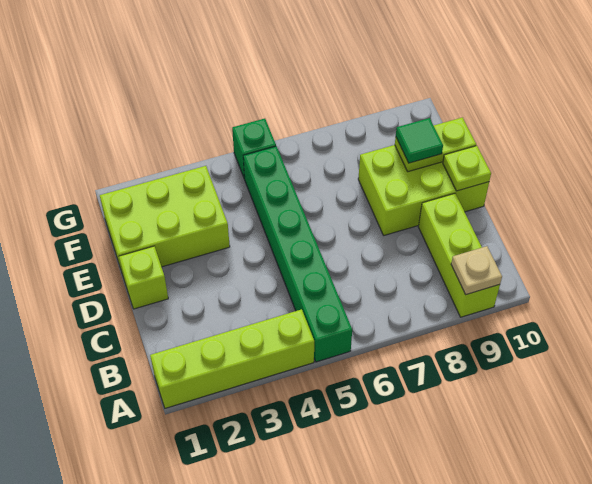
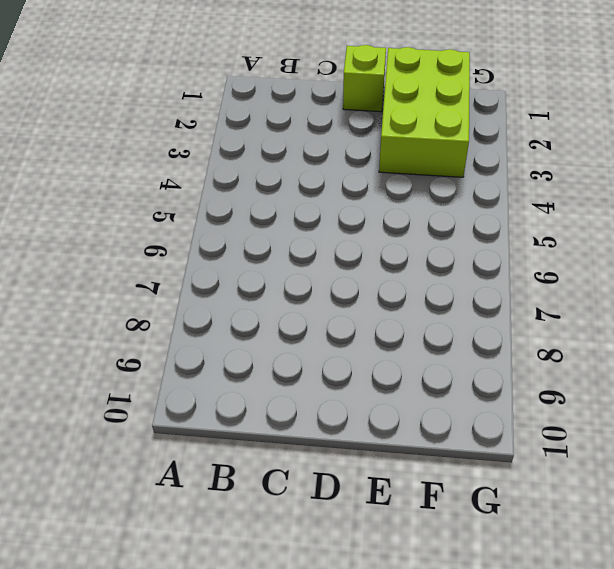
none -> lime 1x4 brick [150,309,314,408]
none -> green 1x6 brick [243,146,352,362]

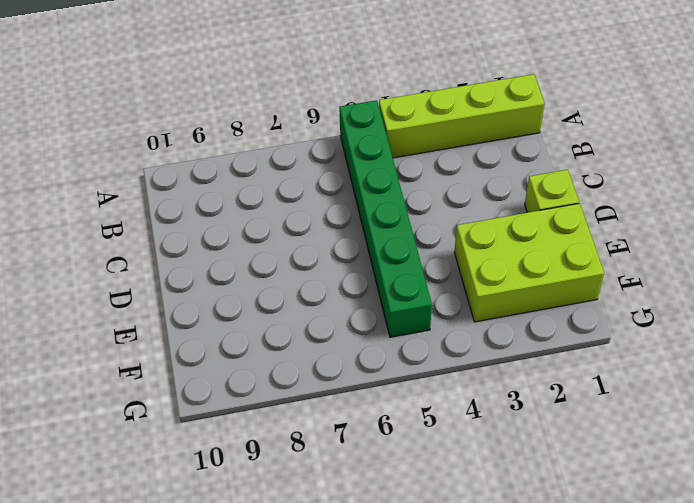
none -> lime 1x3 brick [419,194,500,317]
none -> lime 2x3 brick [358,145,489,235]

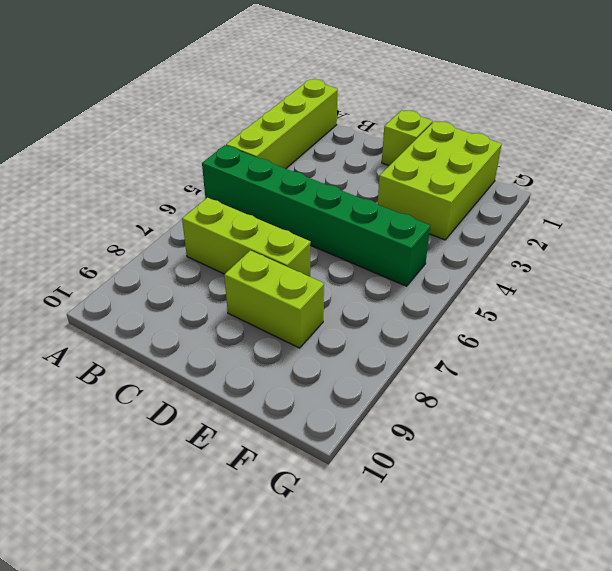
lime 1x3 brick [182,198,311,277] -> lime 1x3 brick moved to [419,194,500,317]
lime 1x2 brick [224,250,324,348] -> lime 2x3 brick [358,145,489,235]
none -> green 1x1 brick [232,119,276,179]
none -> tan 1x1 plate [451,246,502,295]

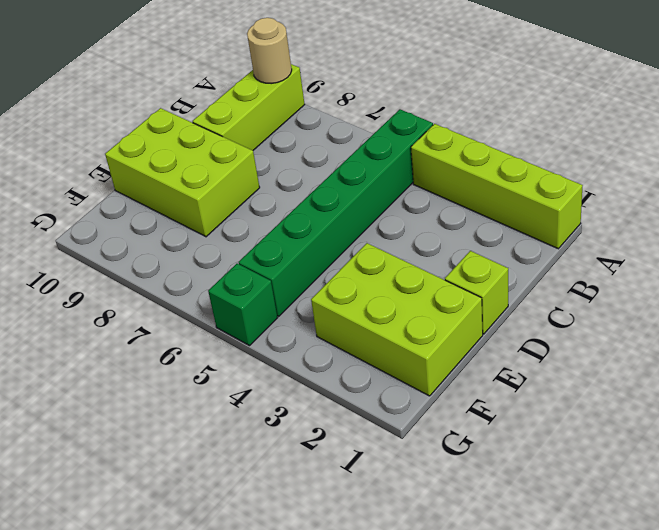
tan 1x1 round brick [247,18,292,84] -> tan 1x1 plate [451,246,502,295]
none -> lime 1x1 plate [443,146,491,191]
none -> lime 1x2 plate [395,118,476,172]

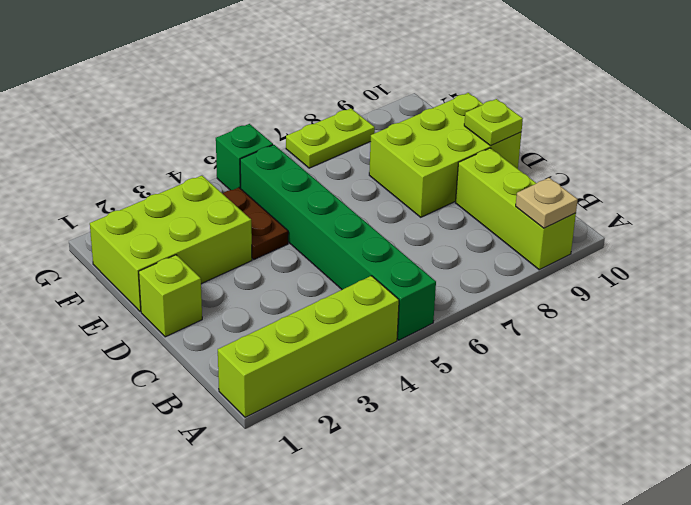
brown 1x2 plate [223,188,288,259] -> none
lime 1x2 plate [286,108,375,168] -> lime 1x2 plate moved to [395,118,476,172]
none -> green 1x1 tile [396,118,443,163]

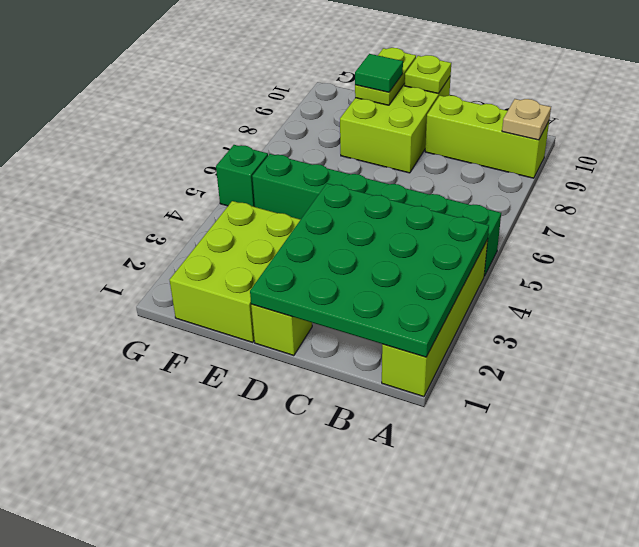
green 4x4 plate [250,183,489,357] -> none

